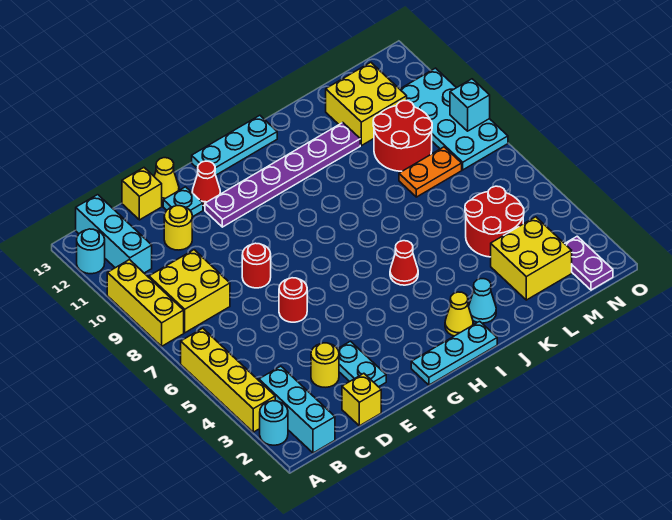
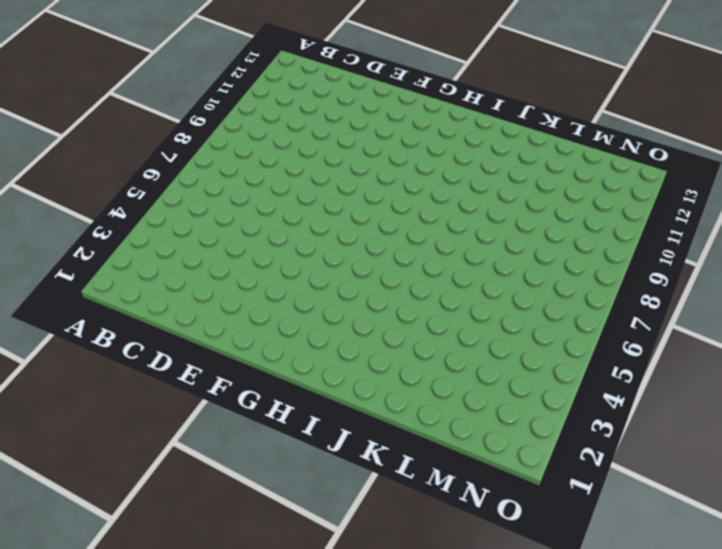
none -> cyan 1x1 round brick [260,401,288,445]
none -> yellow 1x4 brick [181,328,275,432]
none -> yellow 1x3 brick [107,260,184,346]
none -> cyan 1x1 round brick [77,229,105,274]

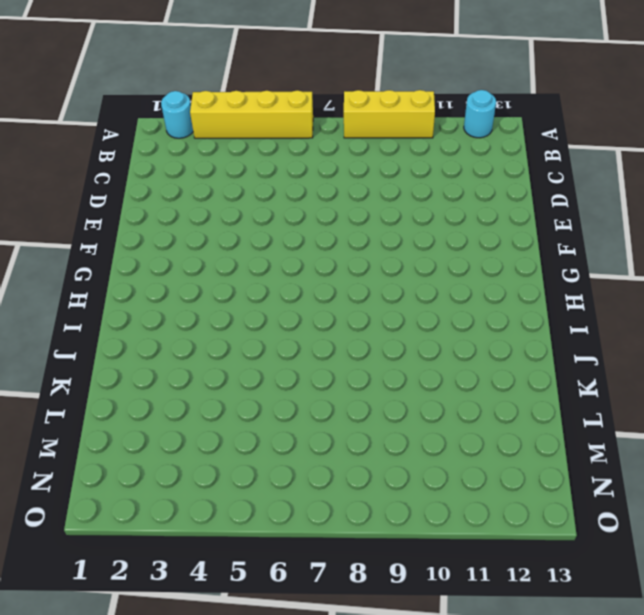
none -> cyan 1x3 brick [259,366,335,453]
none -> yellow 2x2 brick [149,250,230,333]
none -> cyan 1x3 brick [76,195,152,273]
none -> yellow 1x1 brick [342,373,381,426]

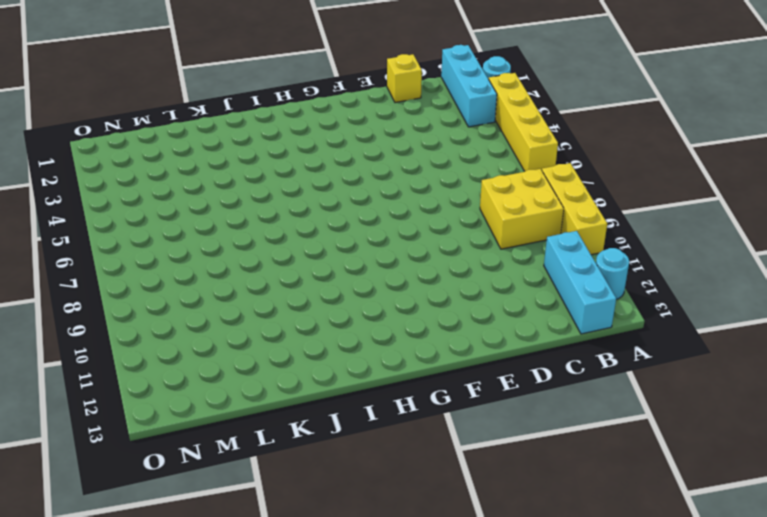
none -> yellow 1x1 round brick [311,343,339,387]
none -> yellow 1x1 round brick [164,206,192,250]
none -> yellow 1x1 brick [122,168,162,220]
none -> cyan 1x2 plate [338,341,386,387]

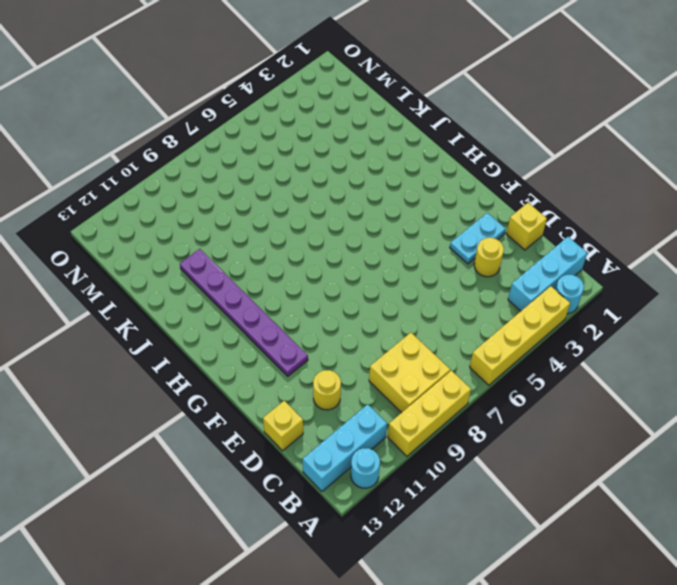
none -> red 1x1 round brick [279,278,307,322]
none -> red 1x1 round brick [242,243,271,288]
none -> cyan 1x1 plate [163,187,203,217]
none -> yellow 1x1 cone [154,158,179,202]

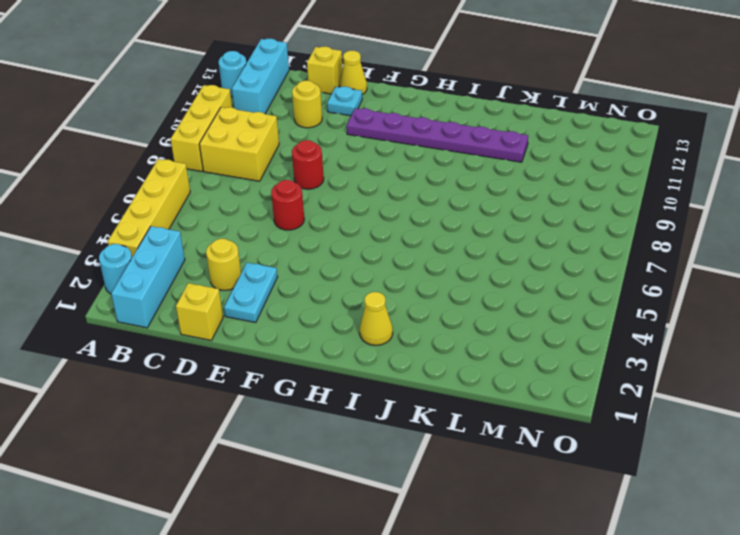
none -> red 1x1 cone [192,161,220,206]
none -> cyan 1x3 plate [411,321,497,385]
none -> cyan 1x3 plate [192,115,277,175]
none -> red 1x1 cone [390,241,418,285]

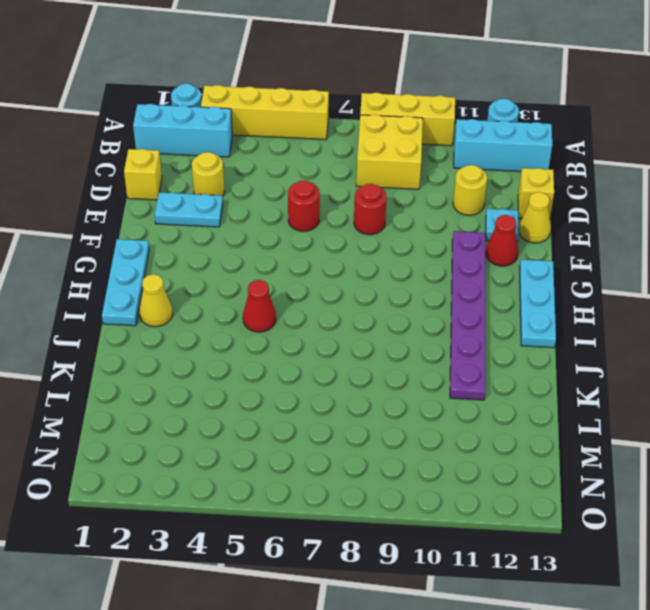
none -> cyan 1x1 cone [469,279,496,323]
none -> yellow 2x2 brick [491,217,572,300]
none -> red 2x2 round brick [465,186,524,257]
none -> orange 1x2 plate [399,147,462,197]

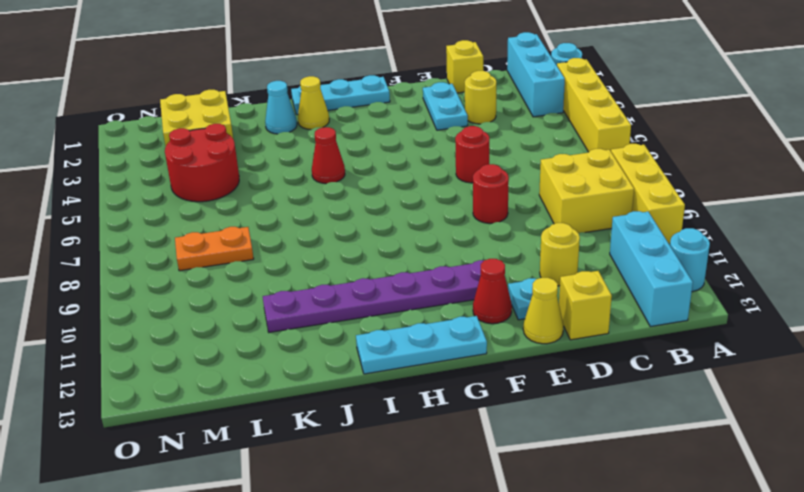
none -> red 2x2 round brick [373,101,432,171]
none -> yellow 2x2 brick [326,62,407,146]
none -> purple 1x2 plate [565,236,613,290]
none -> cyan 2x4 plate [400,68,508,170]

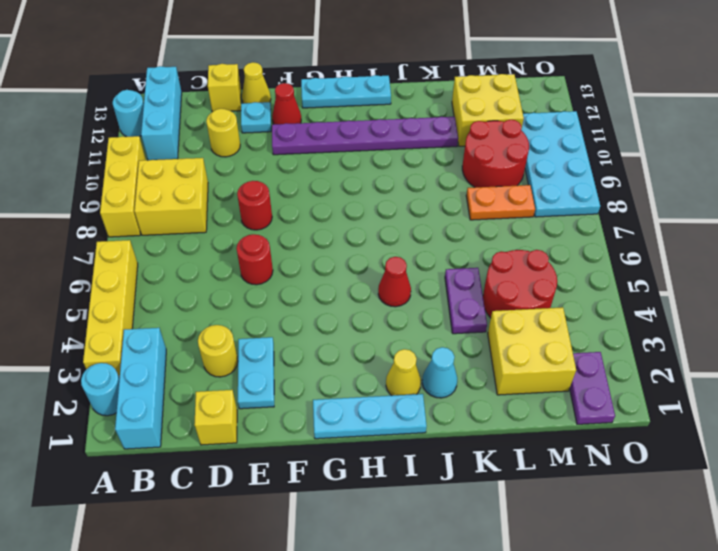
purple 1x2 plate [445,268,487,334] -> none
none -> cyan 1x1 brick [450,79,490,131]

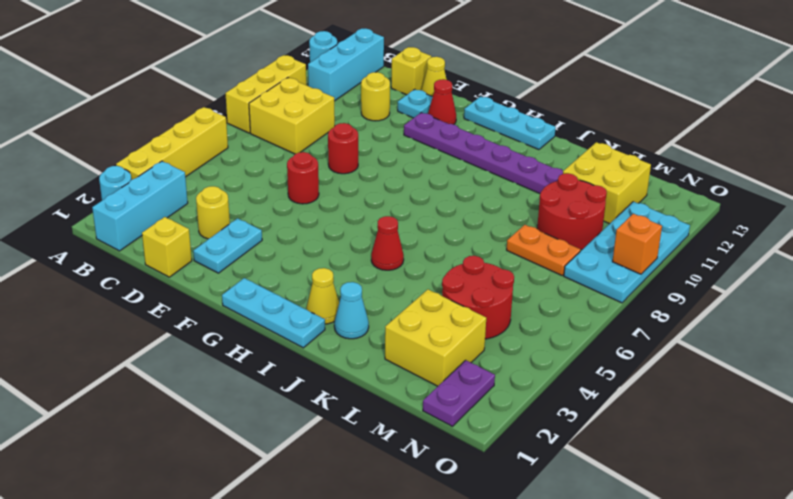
orange 1x1 brick [612,214,662,274] -> cyan 1x1 brick [450,79,490,131]

